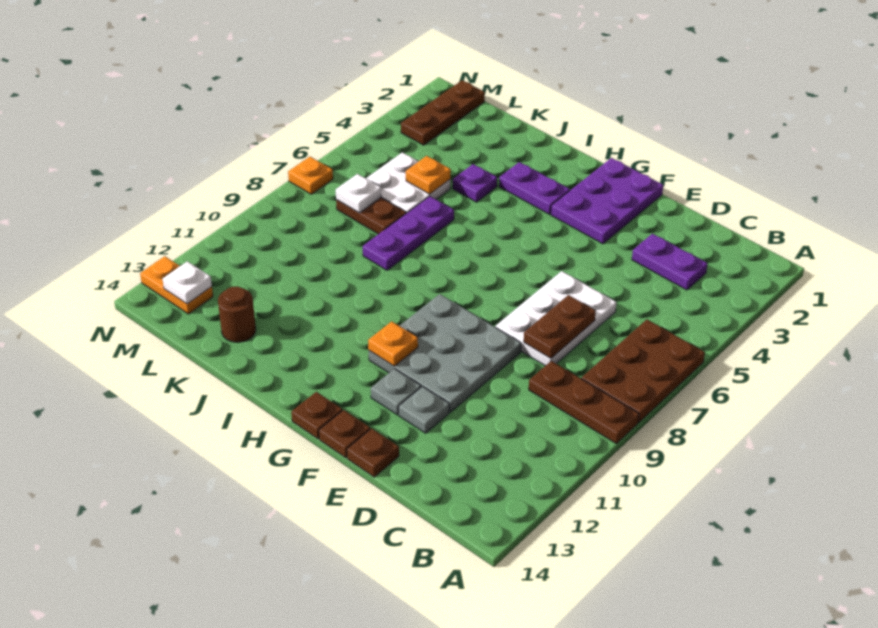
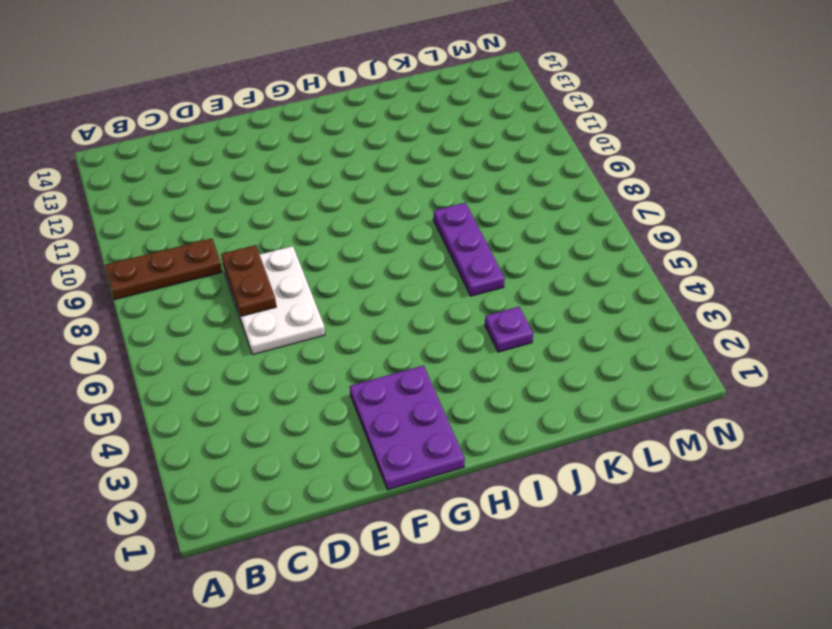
none -> brown 2x3 plate [581,320,705,422]
none -> purple 1x2 plate [632,234,708,290]
none -> grey 3x3 plate [369,294,521,412]

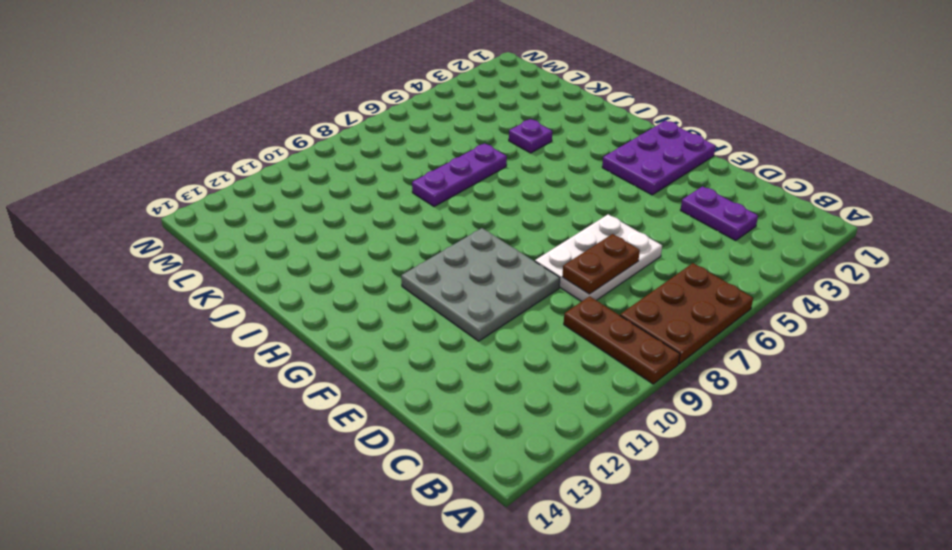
none -> grey 1x1 plate [399,386,449,433]
none -> brown 1x1 plate [347,428,399,477]
none -> grey 1x1 plate [371,369,421,415]

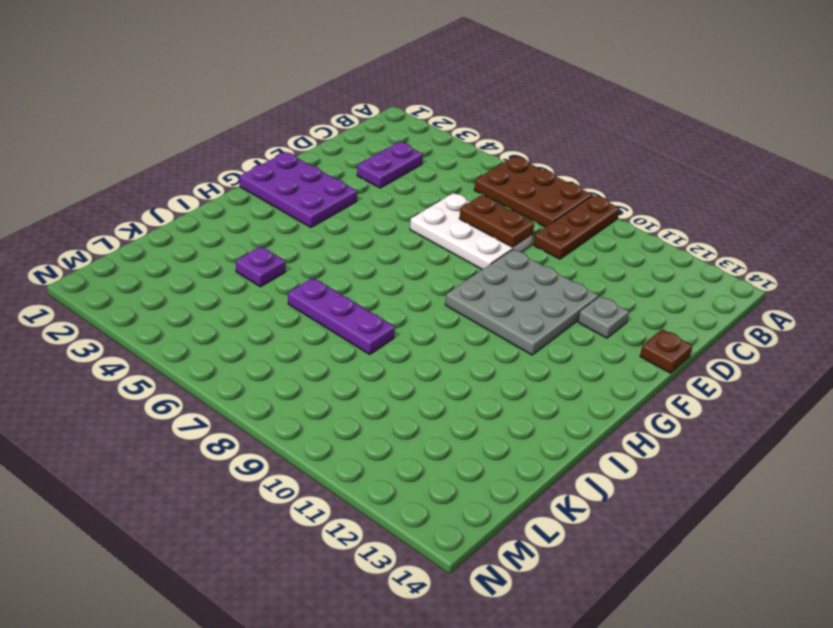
none -> grey 1x1 plate [371,369,421,415]
none -> brown 1x1 plate [319,410,370,458]
none -> brown 1x1 plate [291,392,343,439]

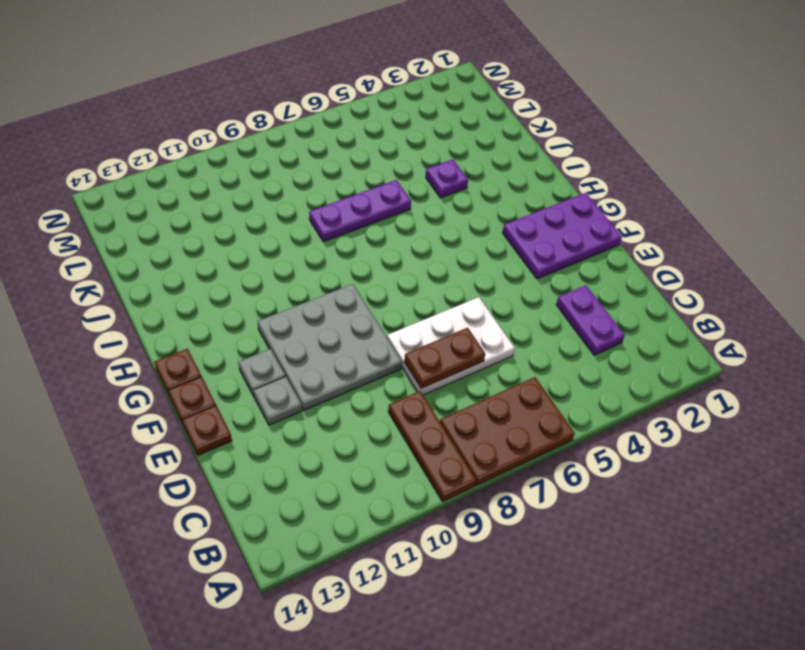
none -> purple 1x2 plate [499,162,570,214]
none -> white 2x2 plate [366,152,450,213]
none -> brown 1x2 plate [336,198,406,234]

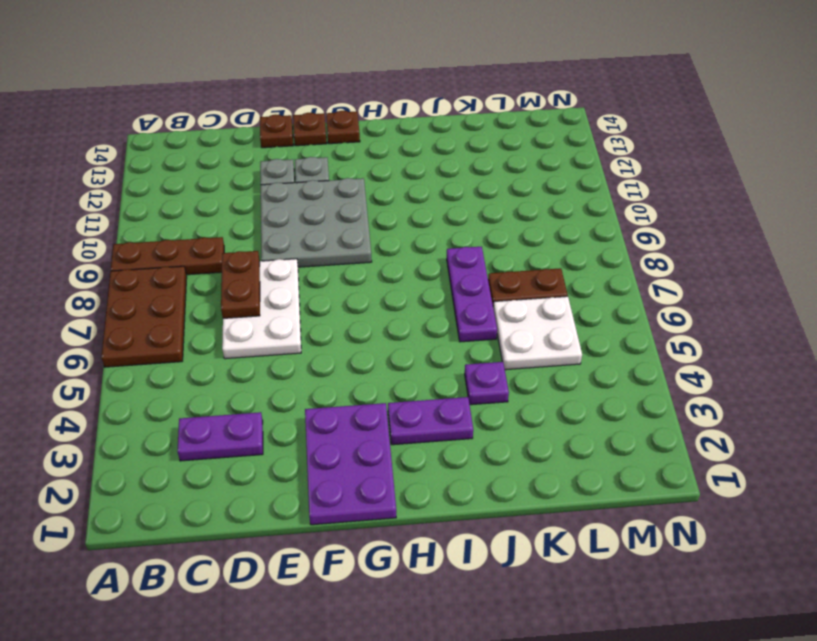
none -> brown 1x1 round brick [218,286,256,342]
none -> brown 1x3 plate [401,80,485,145]
none -> orange 1x2 plate [140,256,213,314]

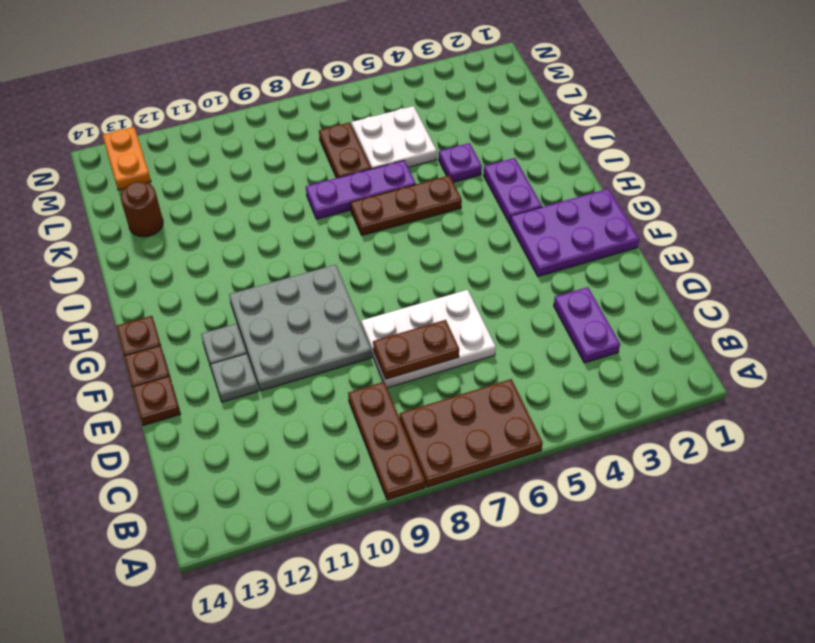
brown 1x3 plate [350,176,462,235] -> brown 1x3 plate moved to [401,80,485,145]
none -> orange 1x1 plate [288,157,333,194]
none -> orange 1x1 plate [368,321,418,366]
none -> orange 1x1 plate [406,156,451,194]

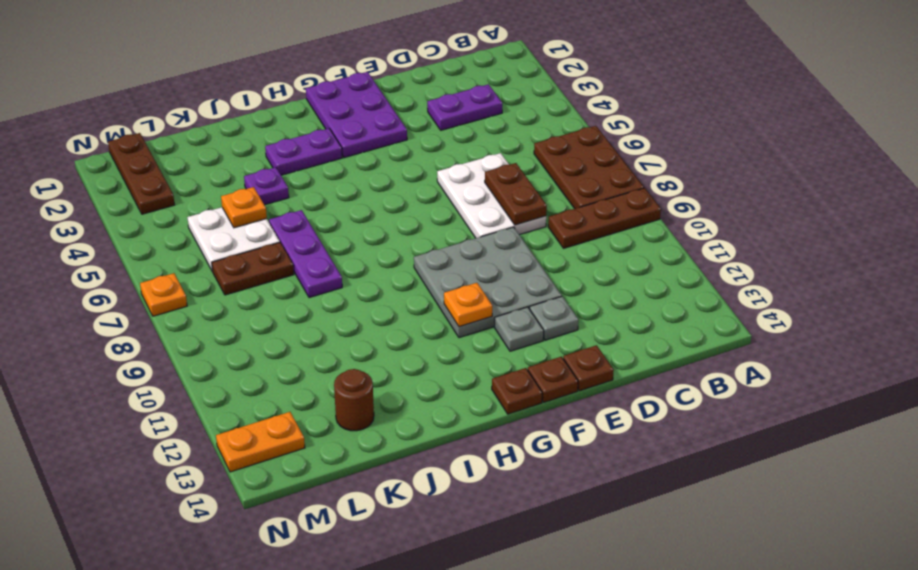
none -> white 1x1 plate [336,174,381,213]
none -> white 1x1 plate [163,261,212,304]

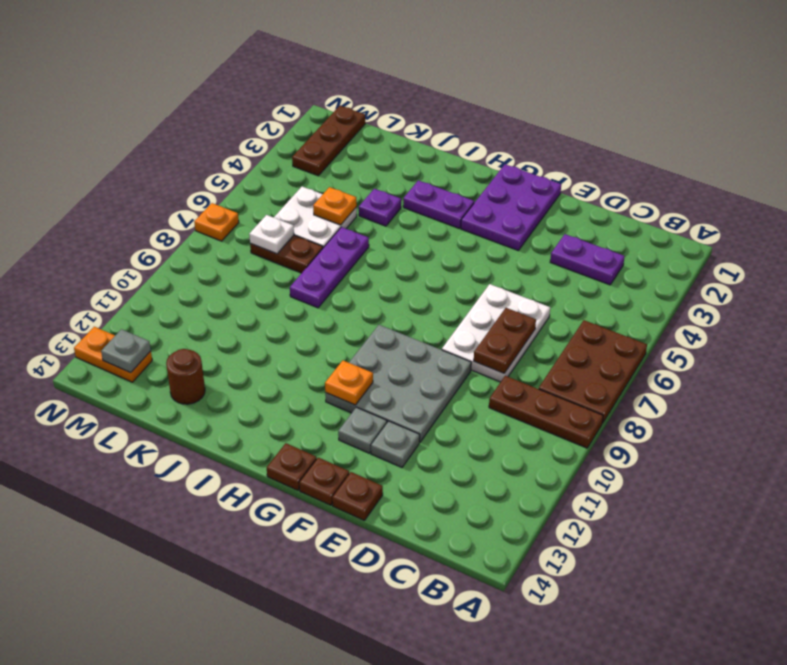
grey 1x1 plate [101,329,151,373] -> white 1x1 plate [163,261,212,304]

